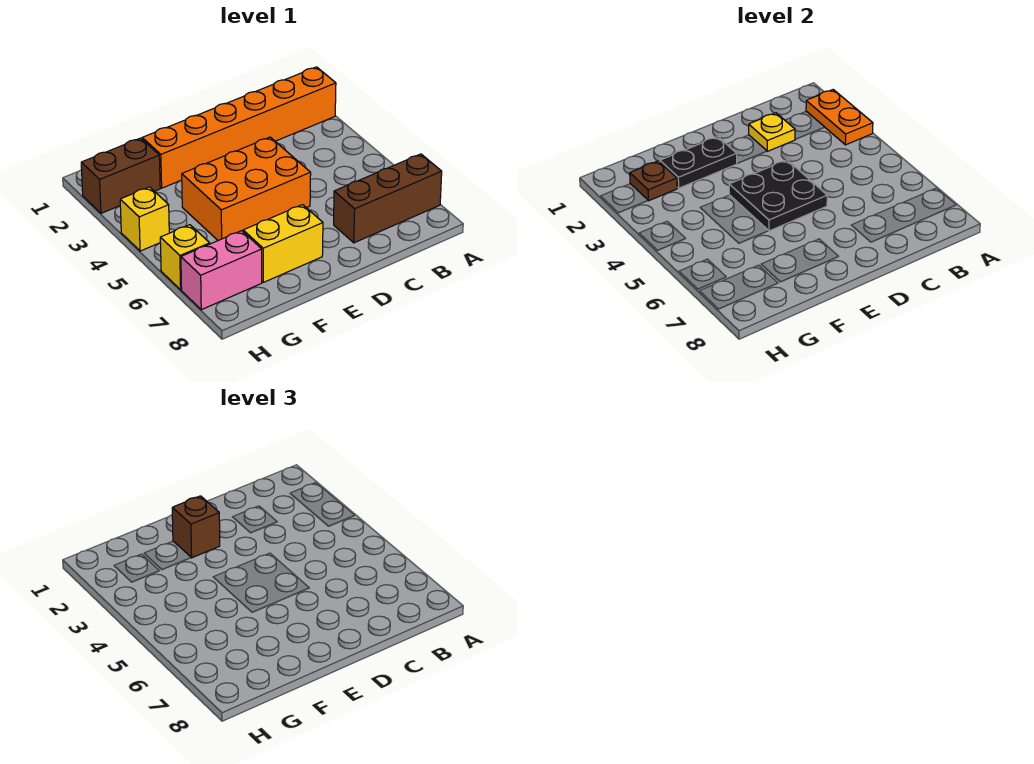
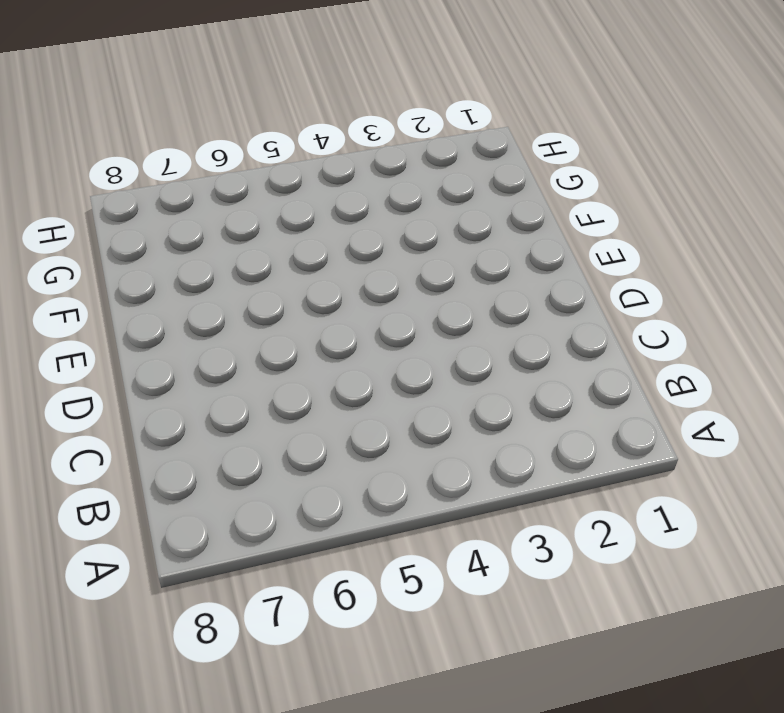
none -> orange 1x6 brick [142,67,336,188]
none -> brown 1x3 brick [334,154,442,243]
none -> orange 2x3 brick [182,137,311,240]

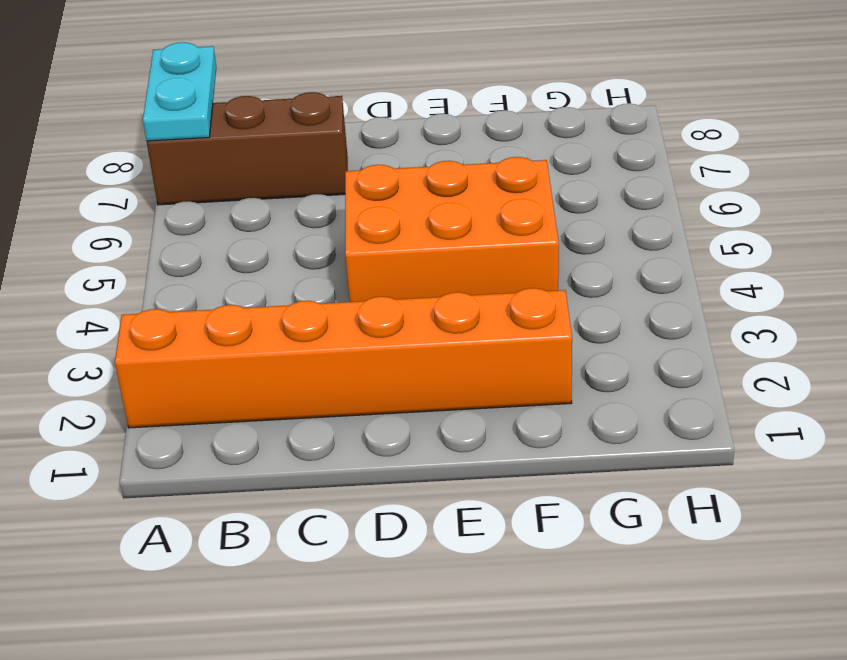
cyan 1x2 plate [143,42,216,141] -> none
none -> yellow 1x2 brick [243,205,323,282]
none -> brown 1x2 brick [81,138,160,213]
none -> pink 1x2 brick [181,231,262,310]

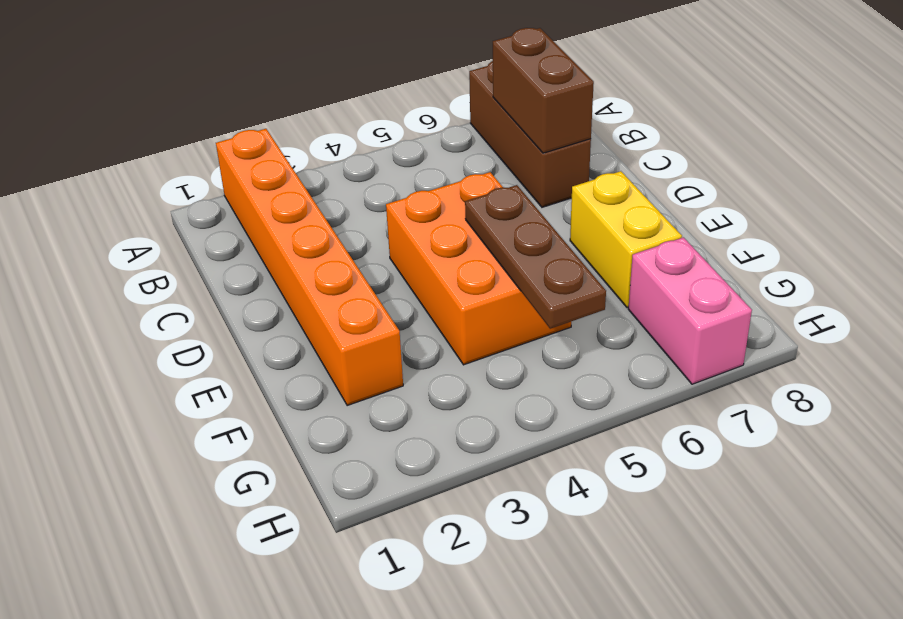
brown 1x2 brick [493,28,594,153] -> brown 1x2 brick moved to [81,138,160,213]
brown 1x3 plate [465,185,606,329] -> black 2x2 plate [729,160,827,231]
none -> yellow 1x1 brick [120,187,169,251]
none -> yellow 1x1 brick [160,225,210,290]
none -> orange 1x2 plate [806,90,873,145]

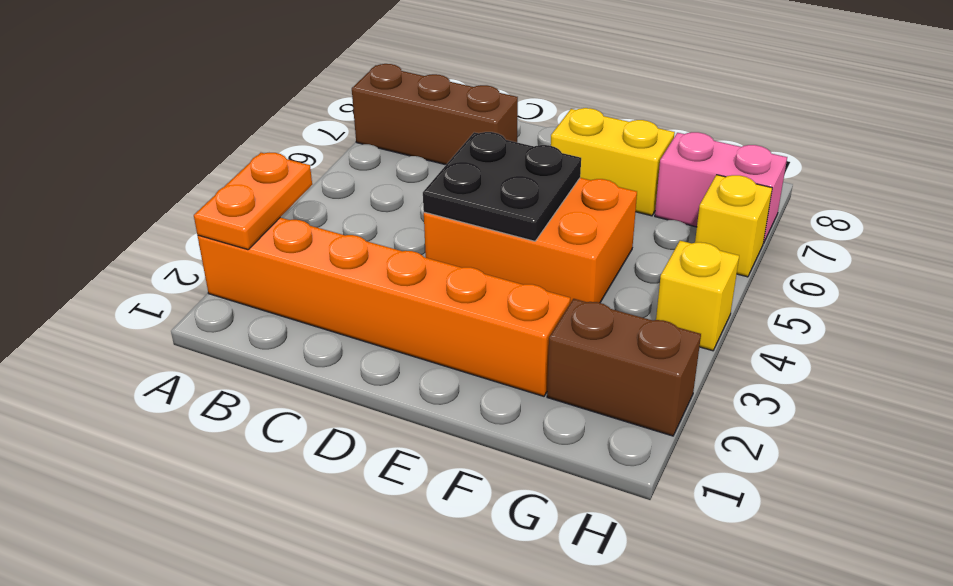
none -> yellow 1x1 plate [749,113,795,151]
none -> black 1x2 plate [660,137,737,188]
none -> brown 1x1 plate [630,161,677,201]

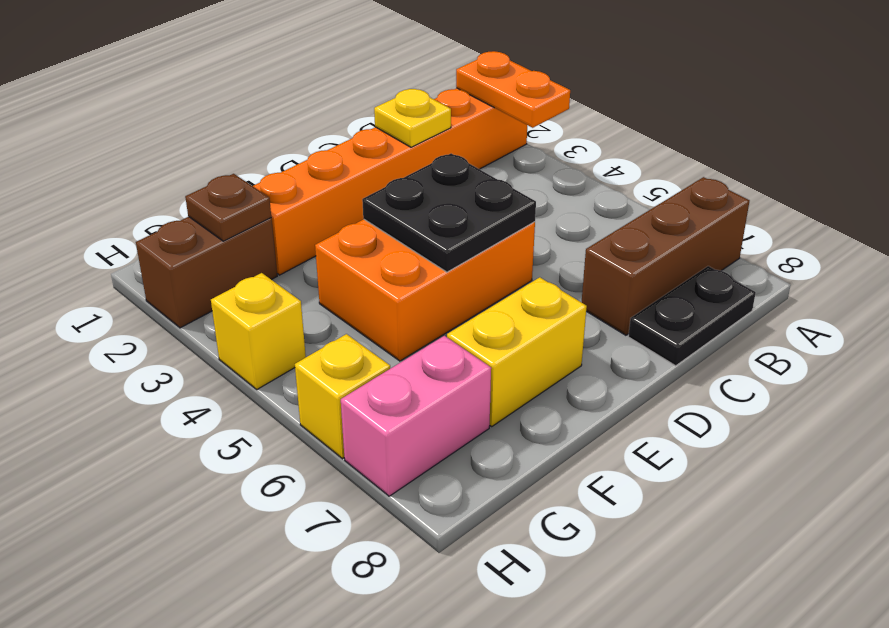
black 1x2 plate [628,266,756,366] -> black 1x2 plate moved to [660,137,737,188]
none -> brown 1x1 brick [172,496,220,558]

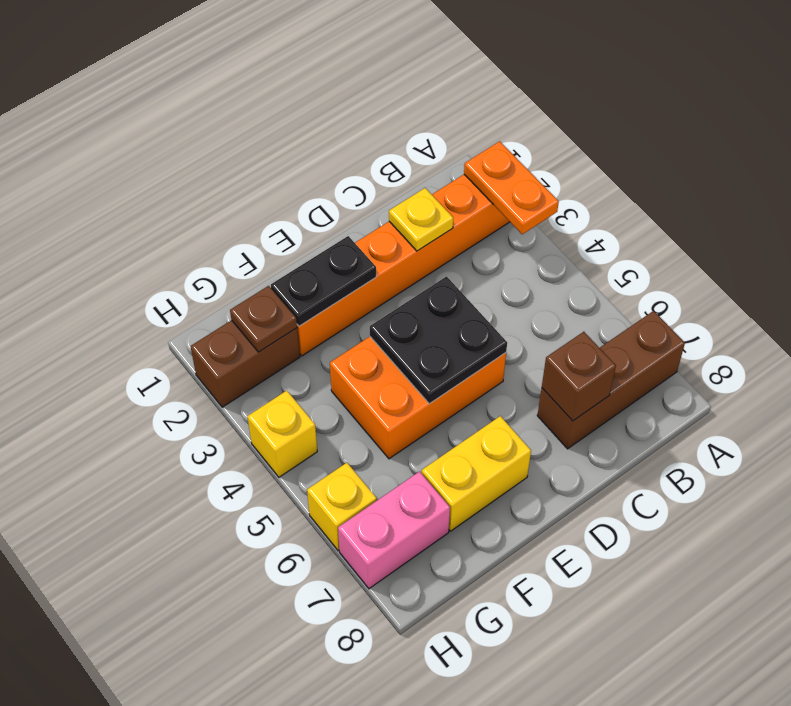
brown 1x1 brick [542,332,616,421] -> brown 1x1 brick moved to [172,496,220,558]

